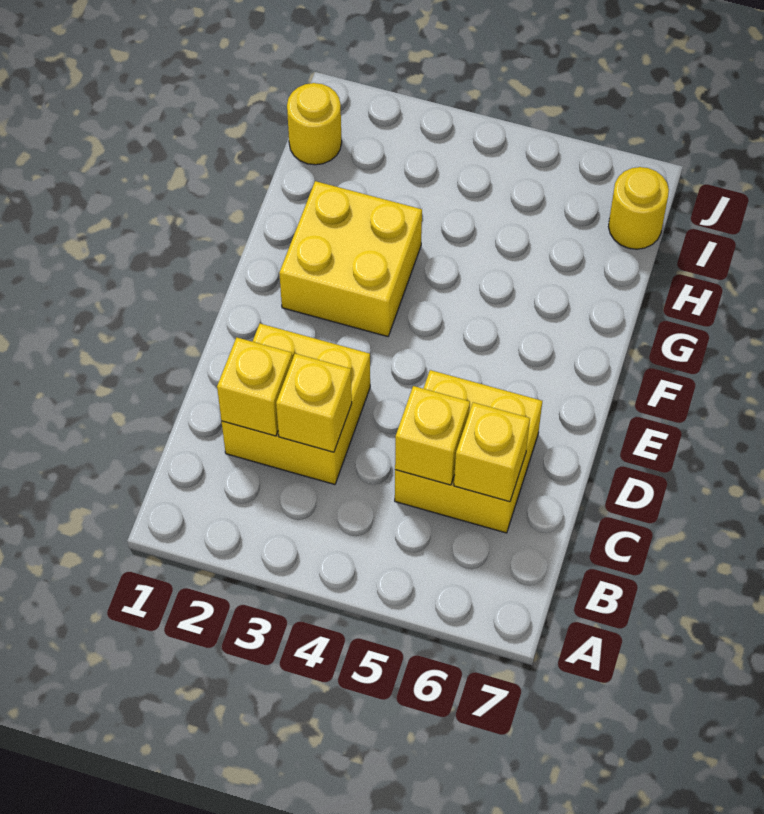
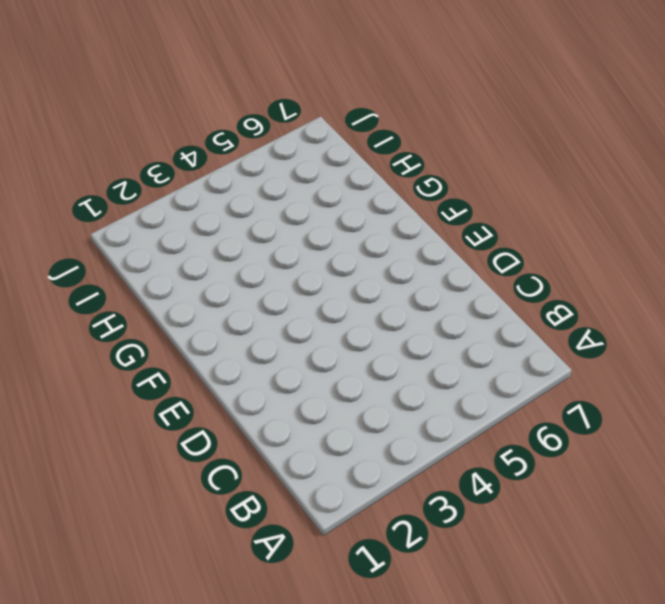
none -> yellow 2x2 brick [221,323,370,484]
none -> yellow 2x2 brick [395,370,542,533]

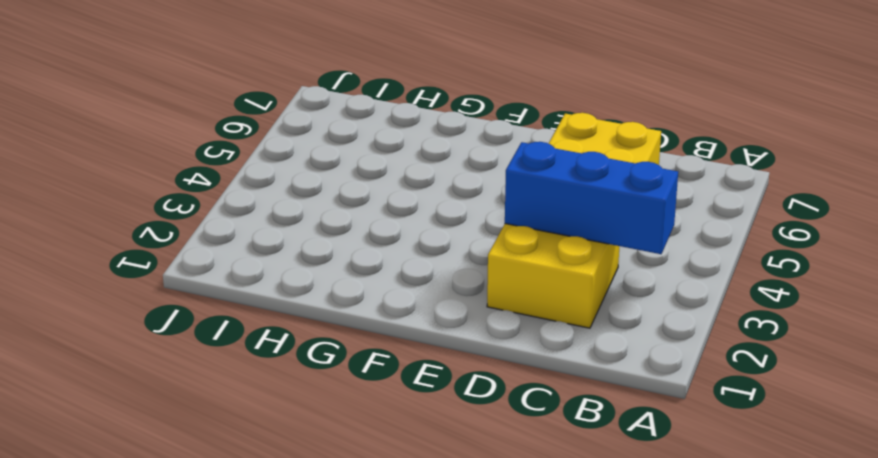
blue 1x3 brick [505,142,678,254] -> yellow 1x1 brick [276,354,352,452]
none -> yellow 2x2 brick [279,181,422,337]
none -> yellow 1x1 round brick [287,83,342,165]

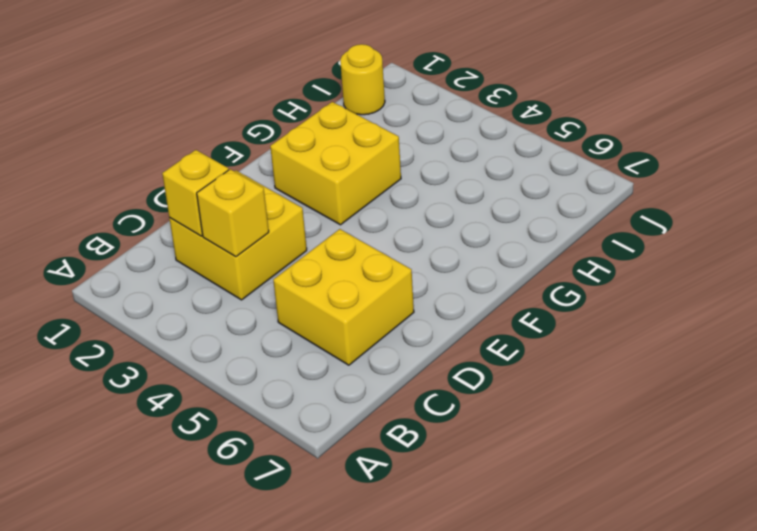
none -> yellow 1x1 round brick [608,167,669,249]
none -> yellow 1x1 brick [395,386,470,485]

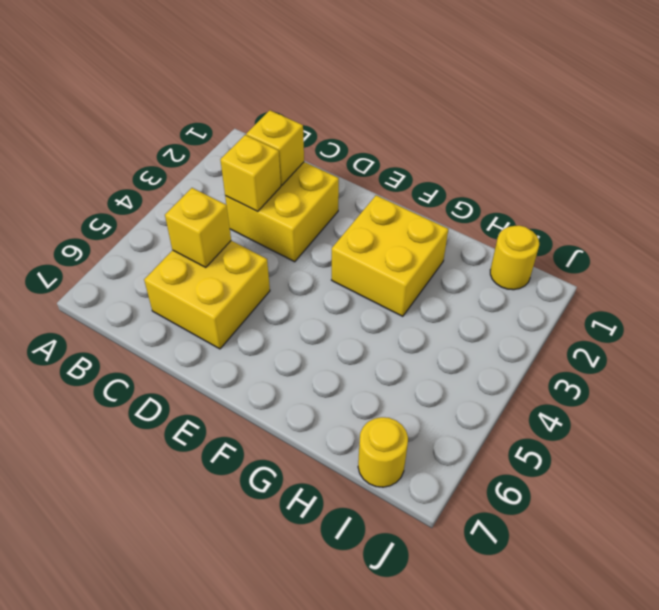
none -> yellow 1x1 brick [454,402,530,502]

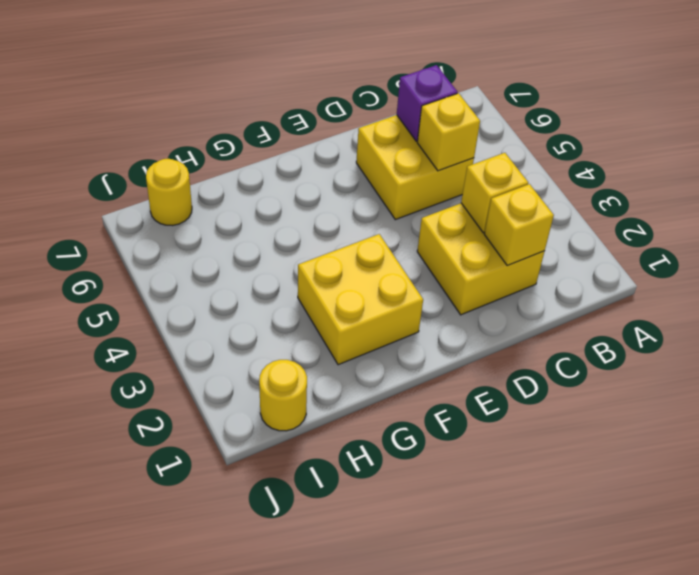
purple 1x1 brick [397,65,457,141] -> yellow 1x1 brick [454,402,530,502]

